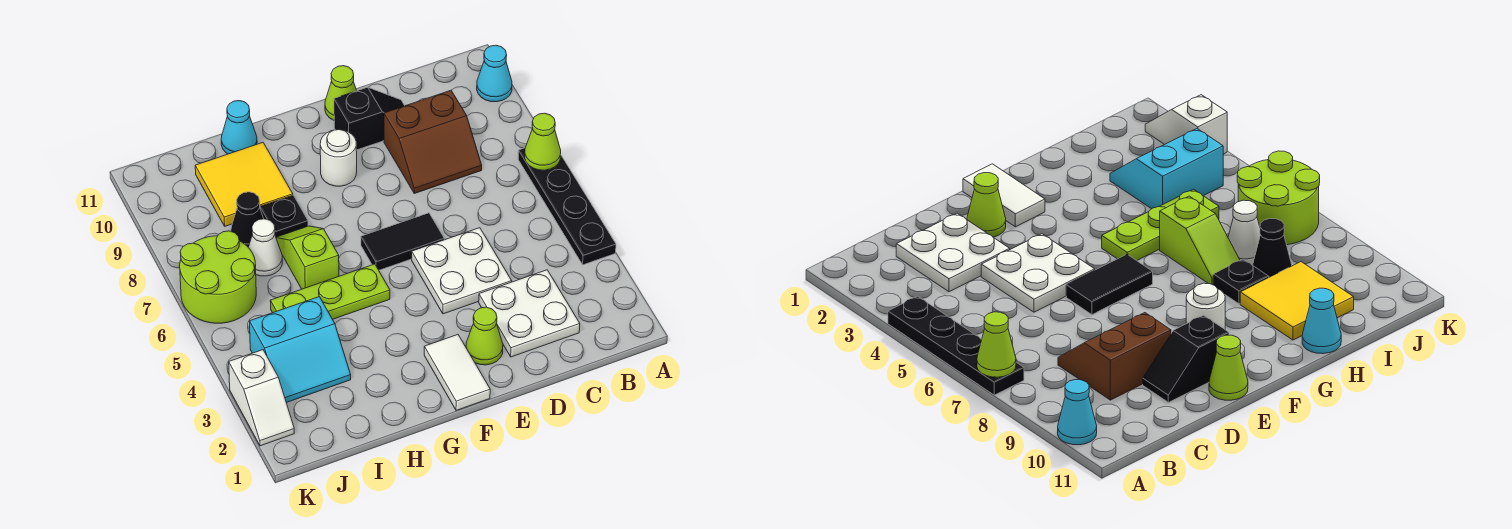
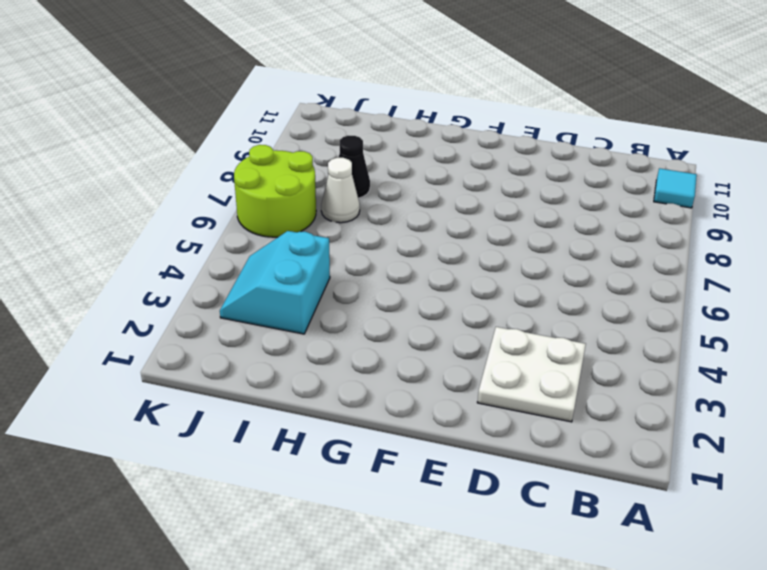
cyan 1x1 tile [654,168,697,208] -> cyan 1x1 cone [477,45,512,102]
cyan 2x2 slope [220,231,330,334] -> cyan 2x2 slope turned to [249,297,351,403]
none -> black 1x4 plate [518,148,616,265]
none -> brown 2x2 slope [384,90,482,193]
none -> white 2x2 plate [412,228,512,314]

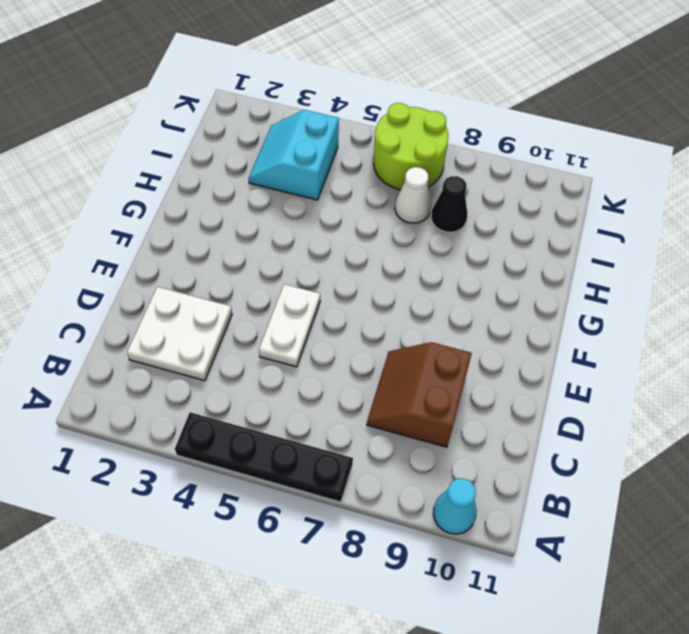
white 1x2 plate [259,284,320,367] -> white 2x2 plate [412,228,512,314]
none -> black 1x2 slope [334,87,405,150]
none -> lime 1x1 cone [466,307,503,365]
none -> black 1x2 tile [361,213,444,270]

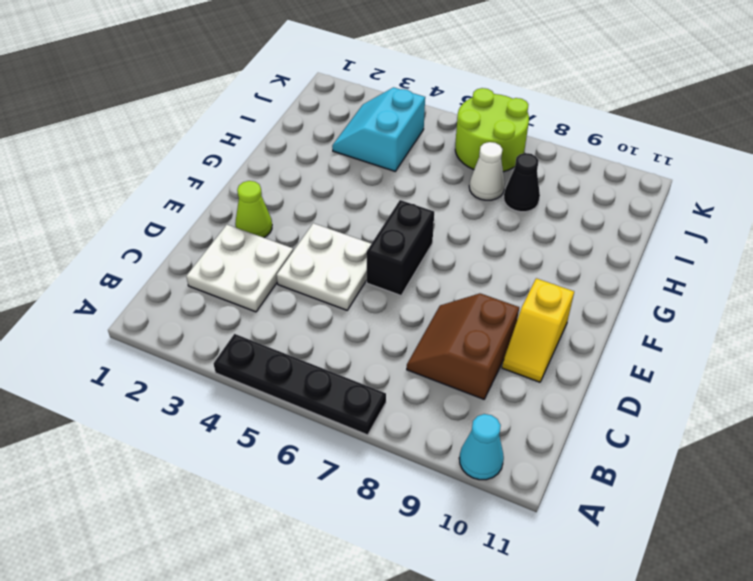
yellow 1x2 slope [502,278,574,382] -> black 1x2 slope [334,87,405,150]
black 1x2 brick [366,200,434,295] -> black 1x2 tile [361,213,444,270]
none -> lime 1x1 cone [325,66,356,120]
none -> white 1x2 tile [424,335,490,410]
none -> white 1x1 round brick [320,130,357,186]

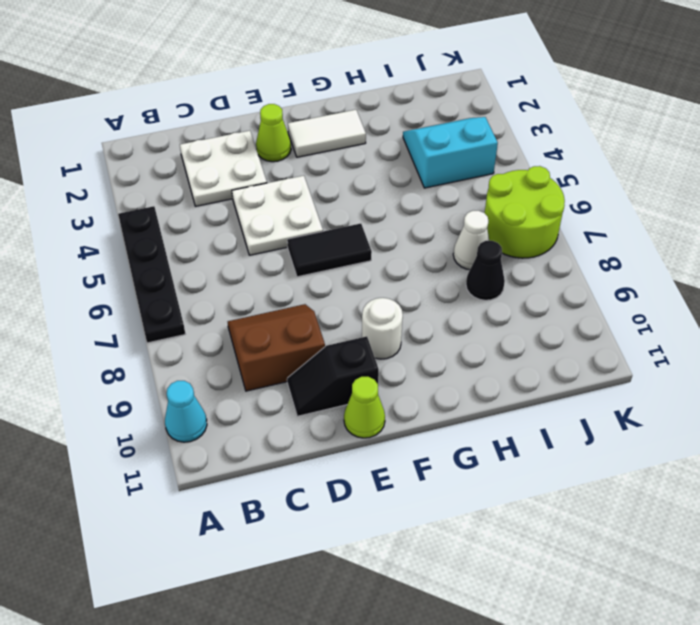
white 1x2 tile [288,110,366,157] -> white 1x2 tile turned to [424,335,490,410]
none -> lime 1x3 plate [270,264,390,319]
none -> lime 1x2 slope [276,226,339,289]
none -> black 1x1 plate [260,195,308,237]

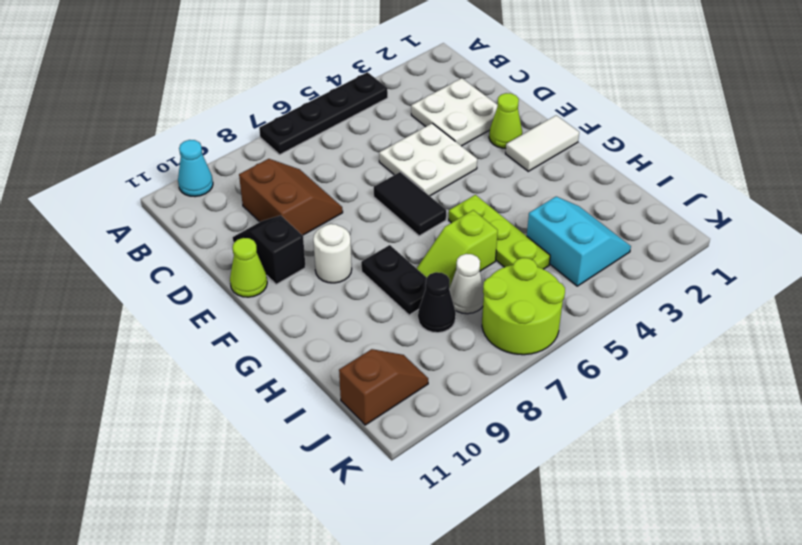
black 1x2 plate [361,245,427,315] -> black 1x1 plate [260,195,308,237]
brown 1x2 slope [339,349,428,425] -> none
none -> yellow 2x2 tile [195,143,293,226]
none -> cyan 1x1 cone [221,101,257,154]
none -> white 1x2 slope [229,350,294,446]

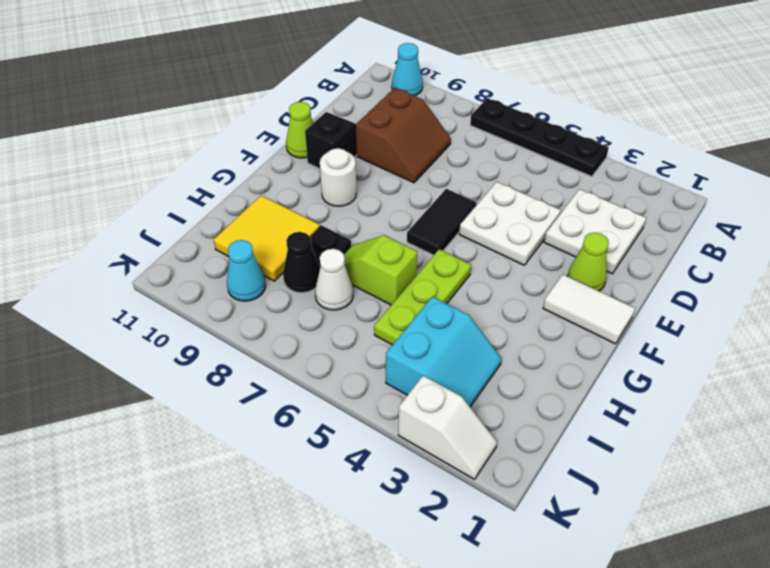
cyan 1x1 cone [227,240,266,301] -> cyan 1x1 cone moved to [221,101,257,154]
none -> lime 2x2 round brick [180,231,256,323]
none -> lime 1x1 cone [525,113,561,170]

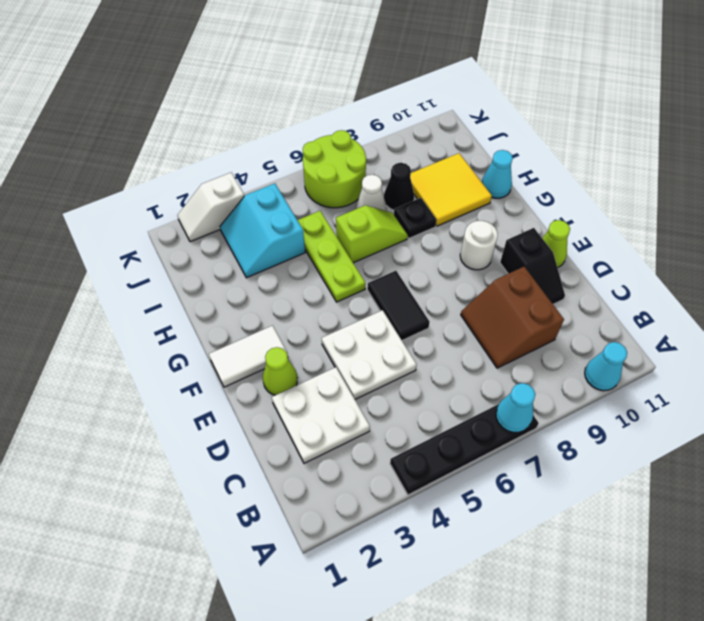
cyan 1x1 cone [496,383,535,432] -> lime 1x1 cone [525,113,561,170]

